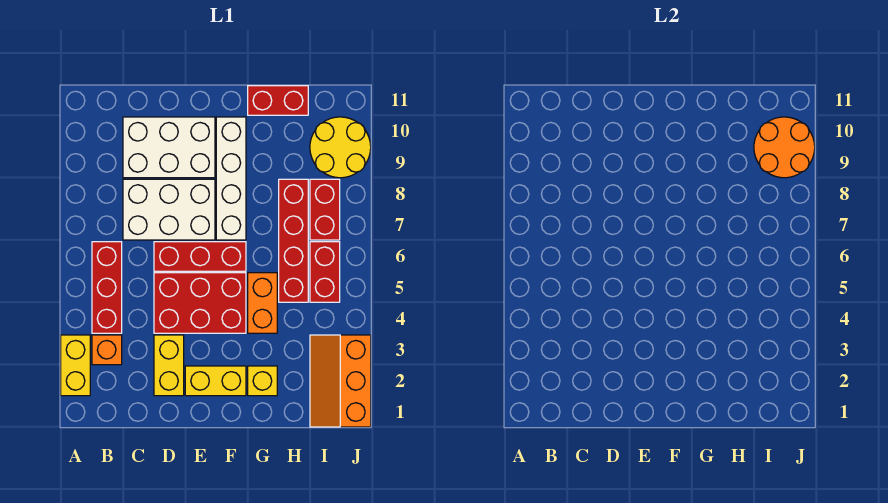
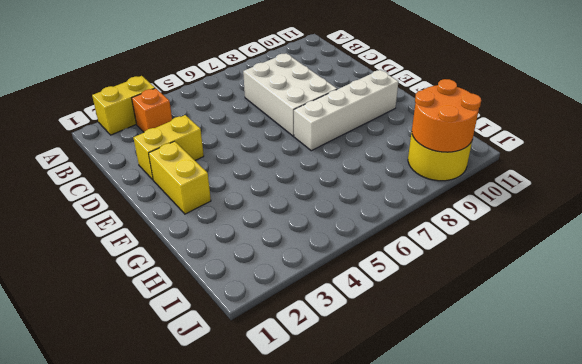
none -> red 1x3 brick [92,242,122,333]
none -> white 2x3 brick [123,117,215,178]
none -> red 2x3 brick [154,273,246,333]

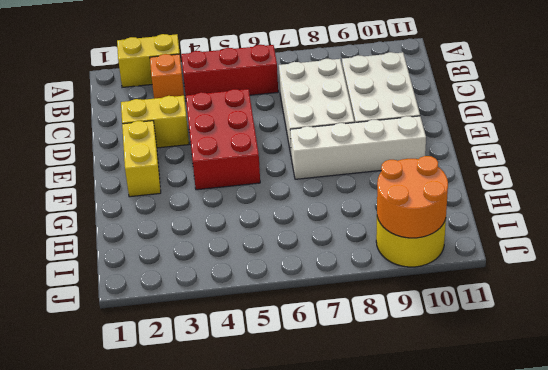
none -> red 1x3 brick [154,242,246,271]
none -> yellow 1x1 brick [248,366,277,396]
none -> orange 1x2 brick [248,273,277,333]

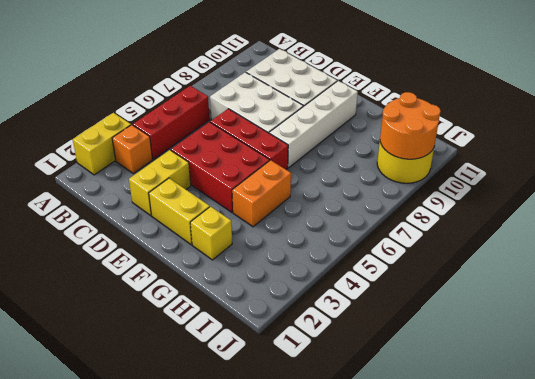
none -> red 1x2 brick [248,86,308,115]
none -> red 1x4 brick [279,179,308,302]
none -> orange 2x3 slope [310,335,371,427]

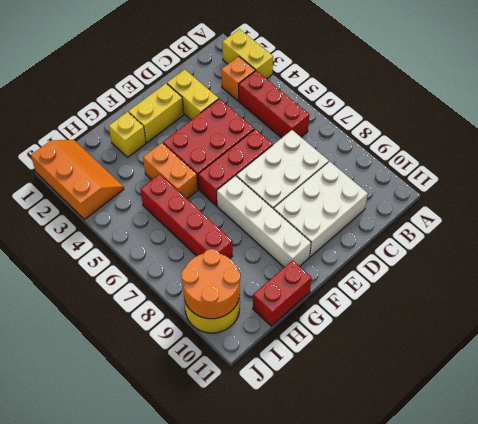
none -> red 1x2 brick [310,242,340,302]
none -> red 1x2 brick [310,179,340,240]

